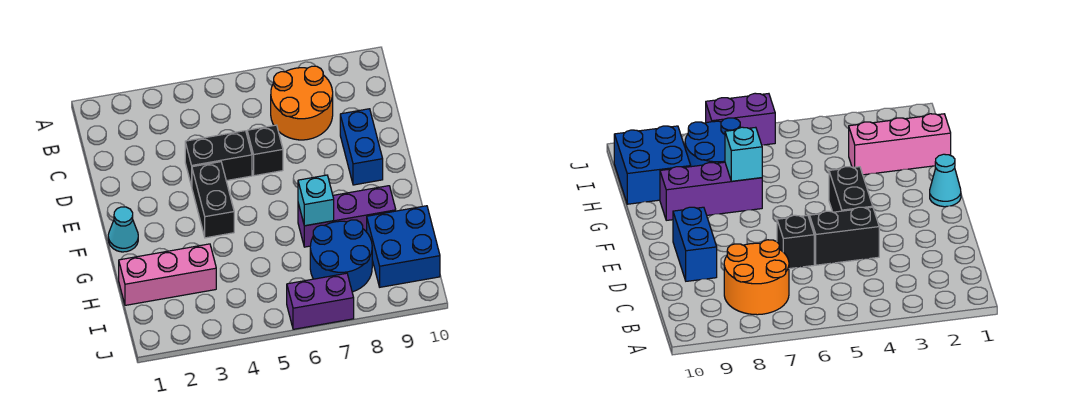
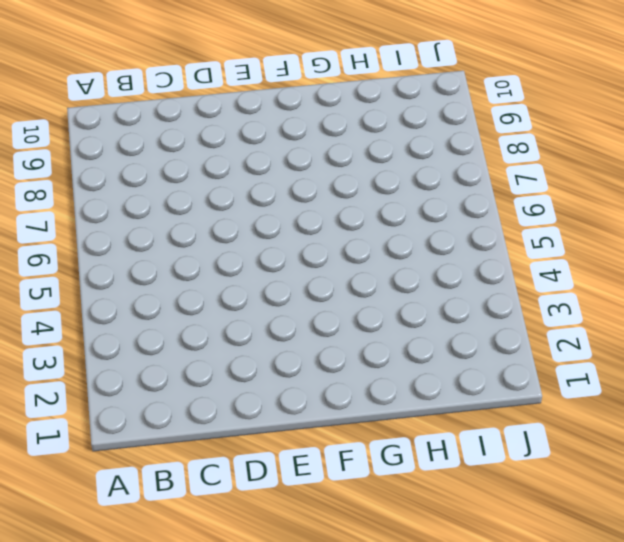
none -> orange 2x2 round brick [271,66,333,140]
none -> black 1x2 brick [185,131,252,186]
none -> black 1x1 brick [247,125,283,176]

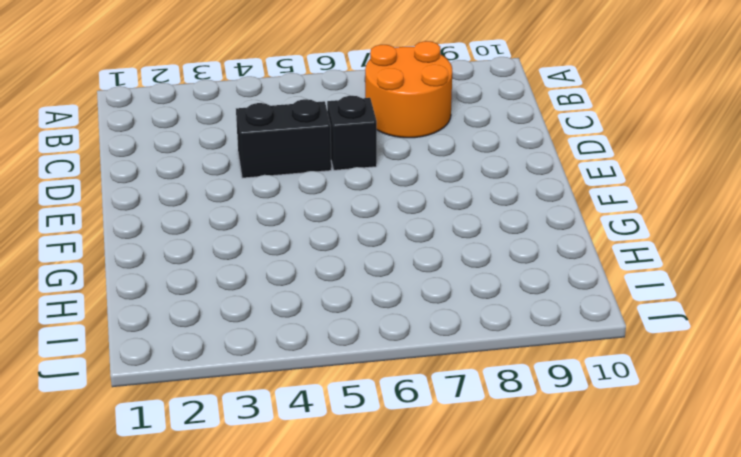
none -> blue 1x2 brick [340,109,383,185]
none -> black 1x2 brick [192,162,234,238]
none -> cyan 1x1 cone [108,207,138,252]

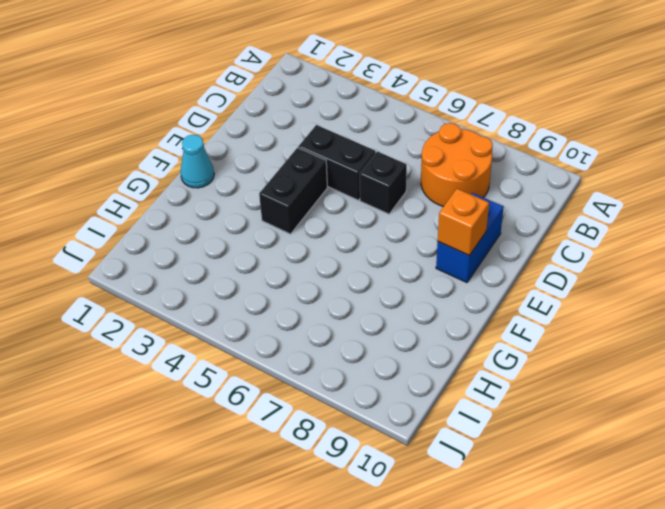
orange 1x1 brick [438,189,489,256] -> none
none -> purple 1x3 brick [298,186,396,247]
none -> pink 1x3 brick [119,244,216,305]
none -> blue 2x2 round brick [310,220,372,292]

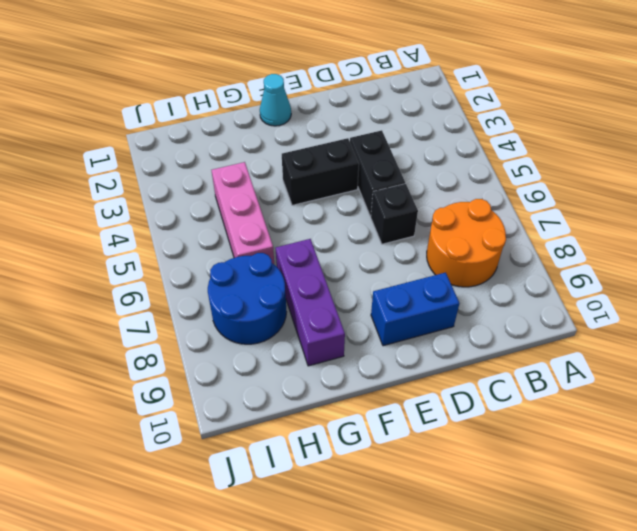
pink 1x3 brick [211,162,274,264] -> pink 1x3 brick moved to [119,244,216,305]
none -> blue 2x2 brick [367,206,440,287]
none -> purple 1x2 brick [287,273,354,329]
none -> cyan 1x1 brick [298,175,334,226]

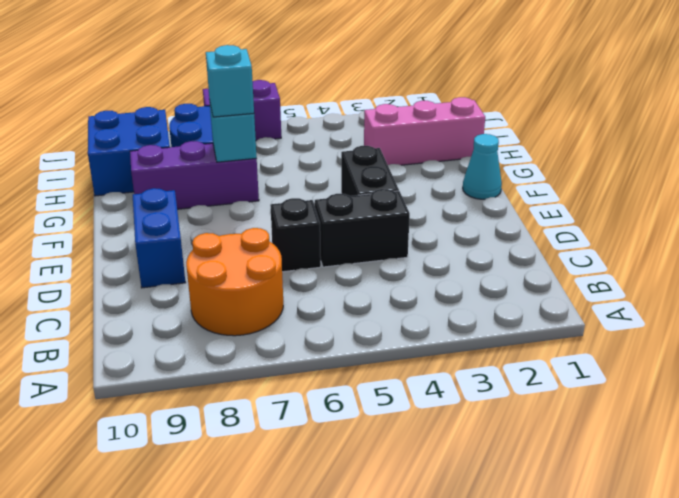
cyan 1x1 brick [206,45,254,117] -> none

